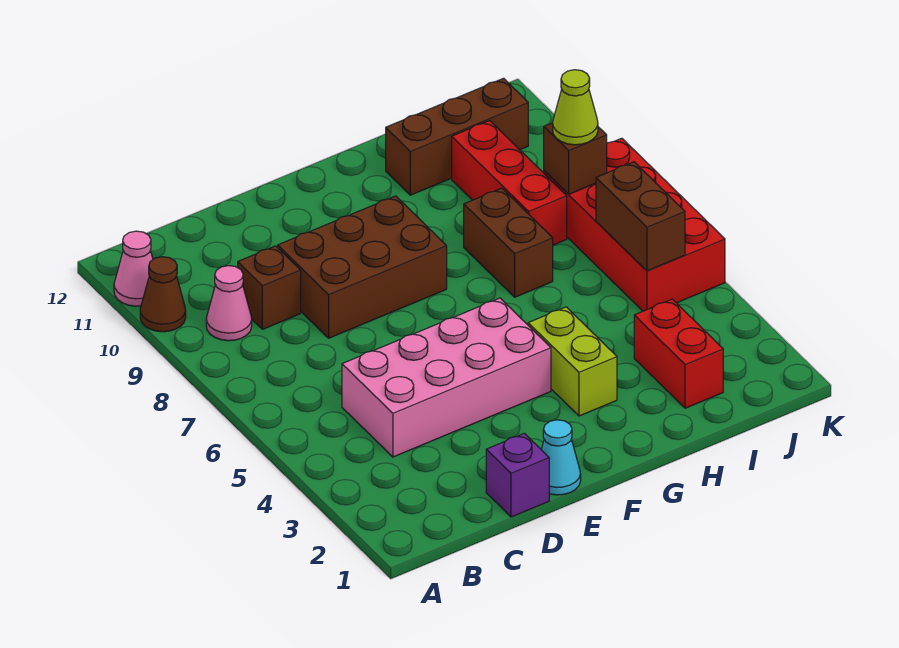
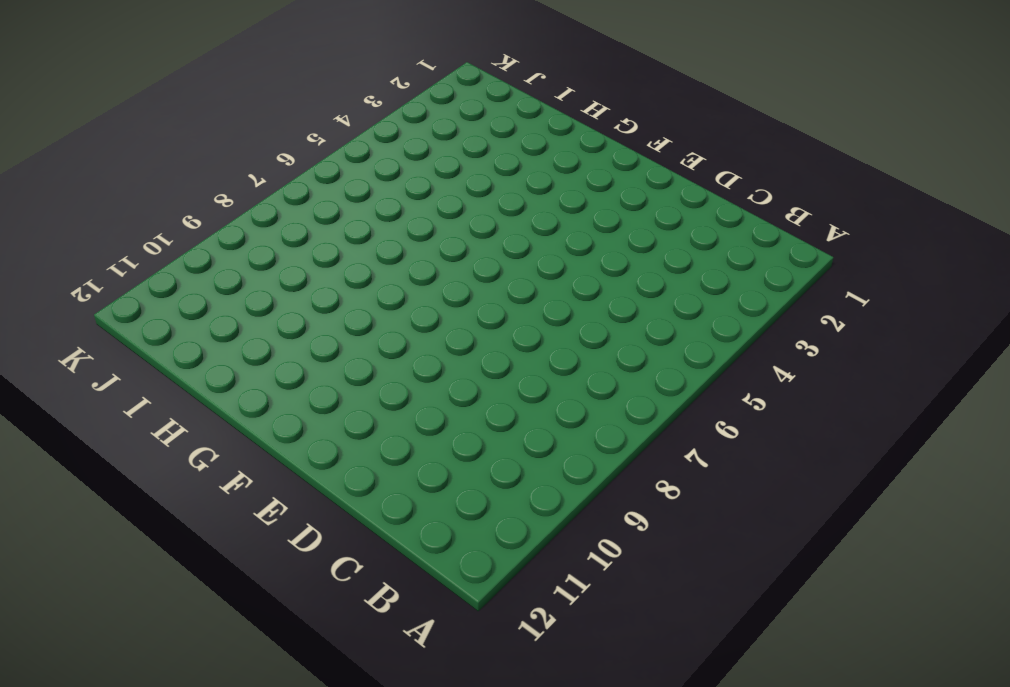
none -> brown 1x1 cone [140,257,186,332]
none -> pink 1x1 cone [114,231,153,306]
none -> pink 1x1 cone [206,266,252,341]

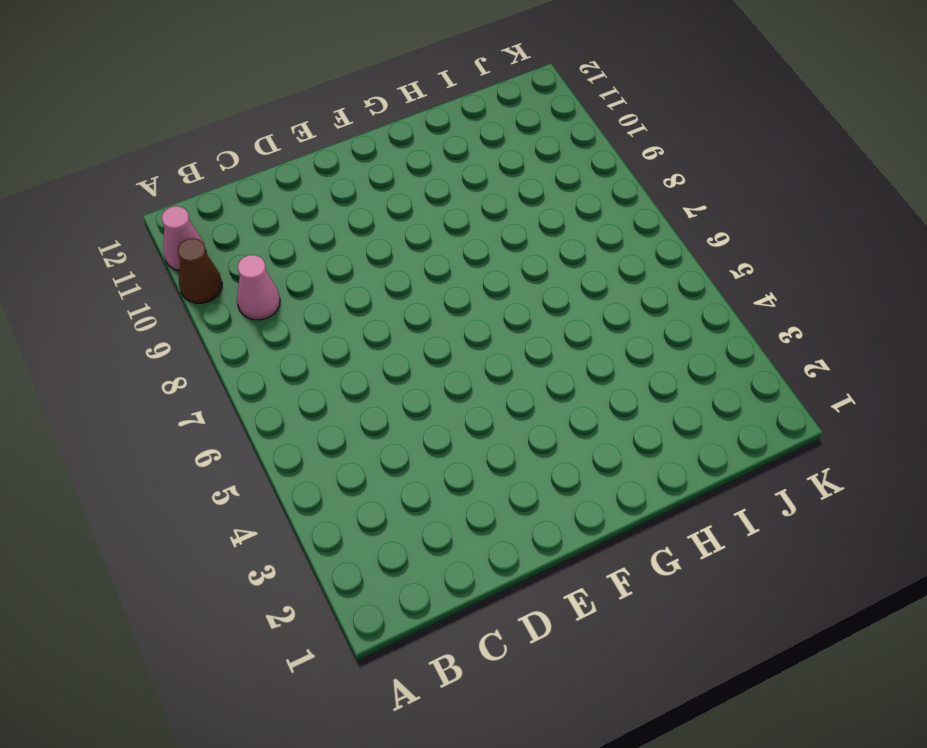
none -> pink 2x4 brick [342,298,551,457]
none -> brown 1x1 brick [238,246,301,329]
none -> purple 1x1 brick [486,433,549,517]

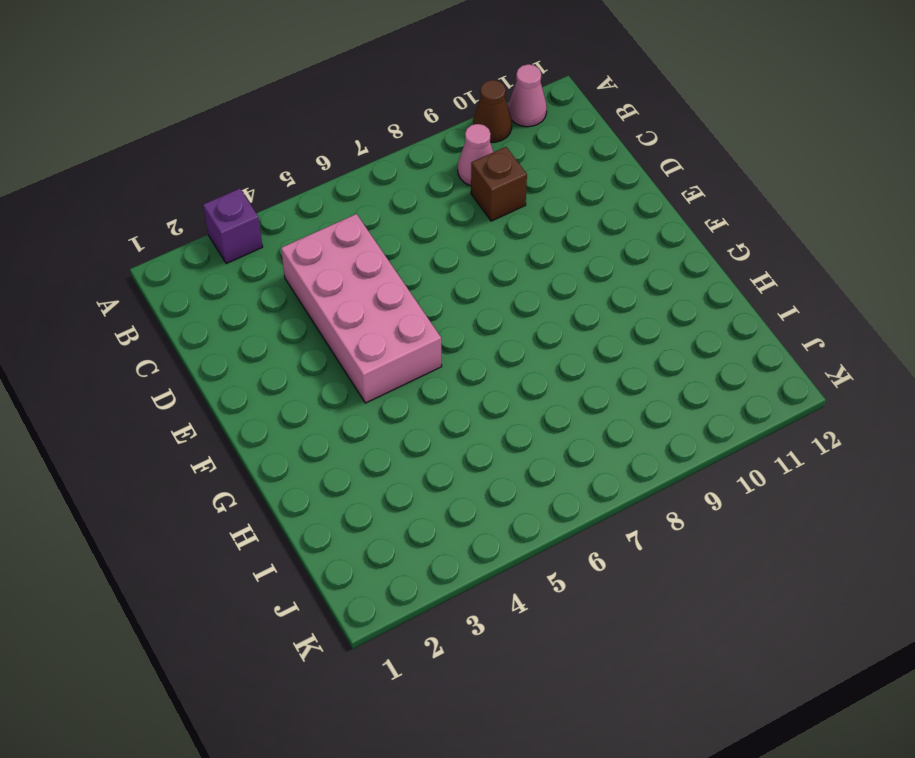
purple 1x1 brick [203,188,263,264] -> purple 1x1 brick moved to [486,433,549,517]
none -> brown 2x3 brick [278,196,447,338]
none -> cyan 1x1 cone [541,420,581,495]
none -> lime 1x2 brick [528,307,617,416]

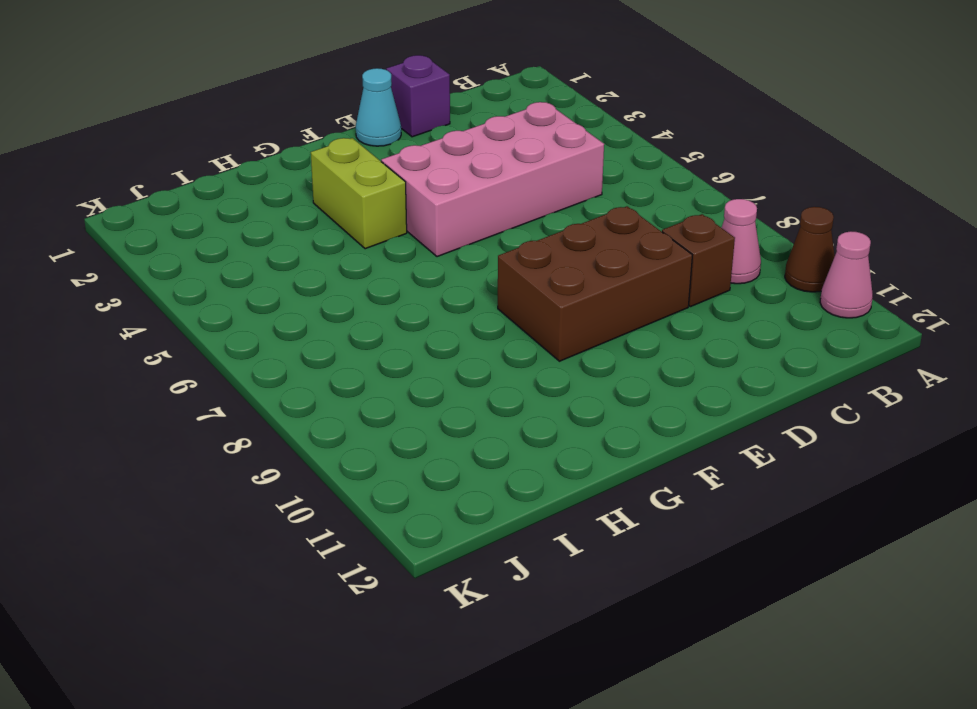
none -> brown 1x2 brick [464,188,553,297]
none -> brown 1x3 brick [386,78,528,195]
none -> red 1x2 brick [634,299,723,408]

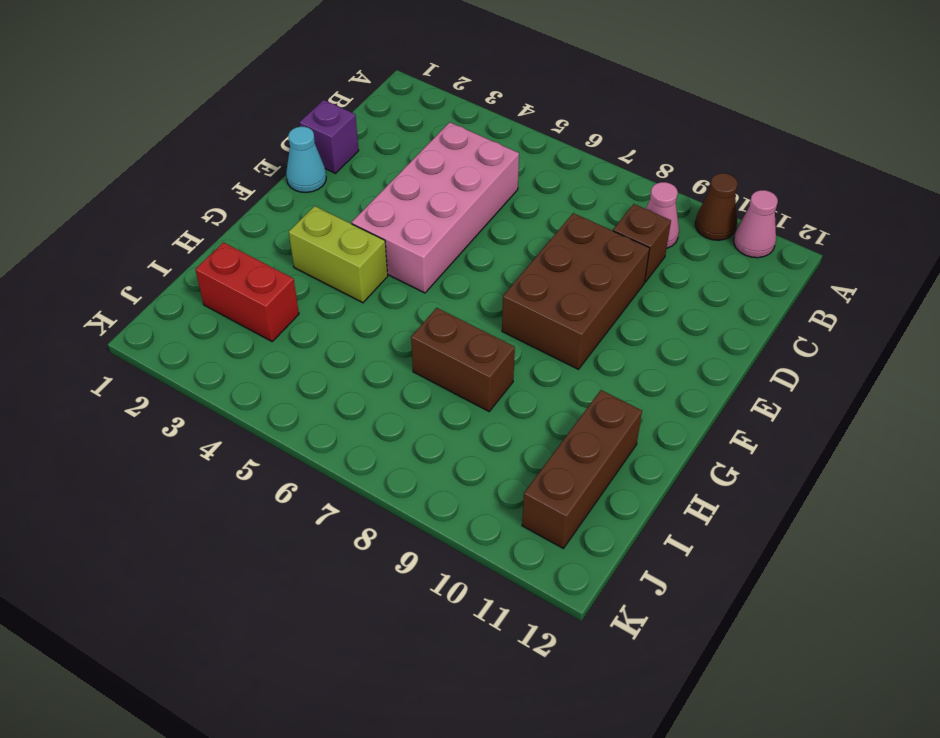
none -> red 1x3 brick [452,121,567,245]
none -> red 2x4 brick [544,138,725,311]
none -> brown 1x2 brick [596,162,685,271]

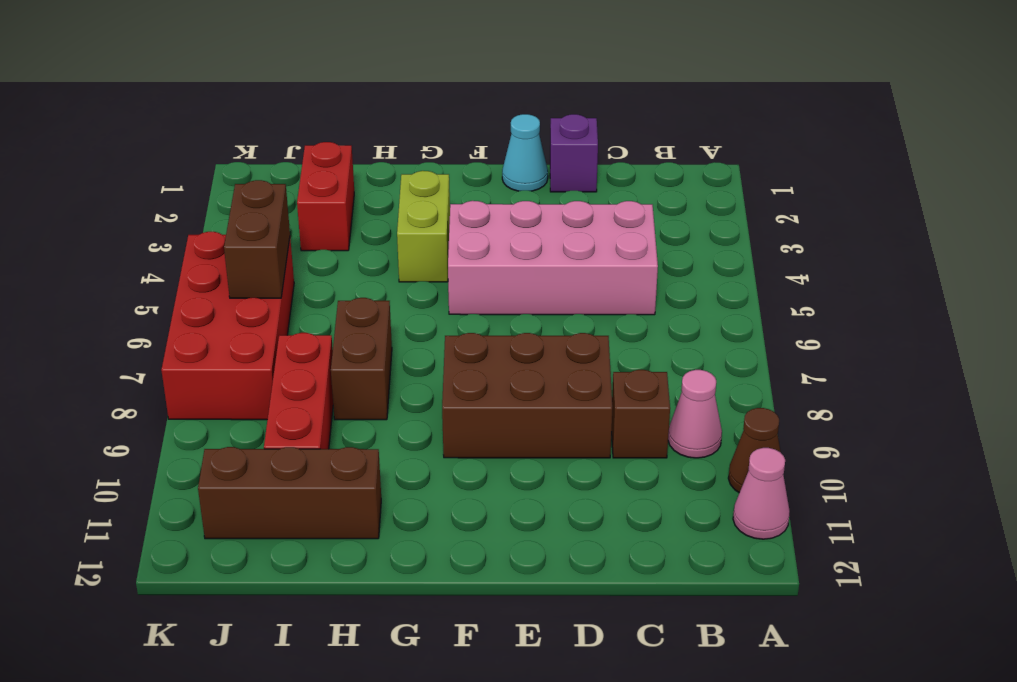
none -> brown 1x1 brick [544,123,607,194]
none -> lime 1x1 cone [553,70,598,145]

